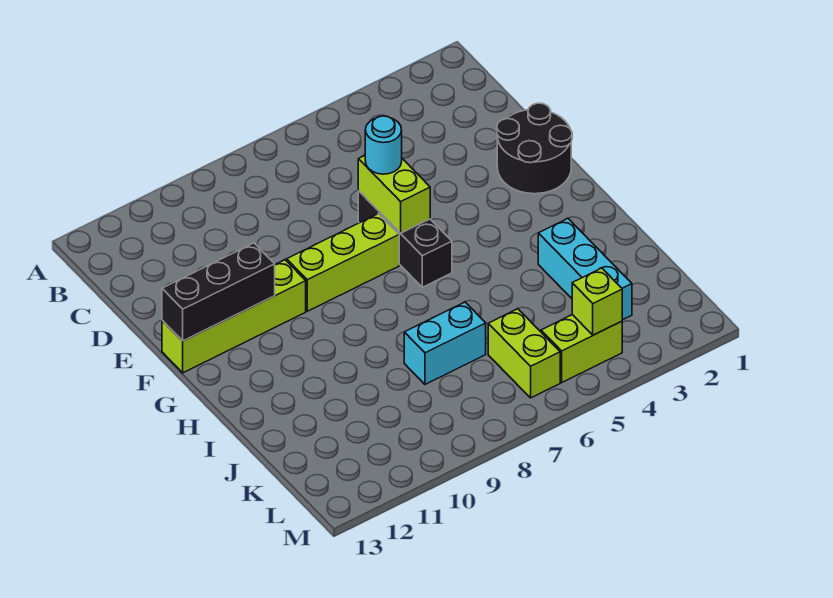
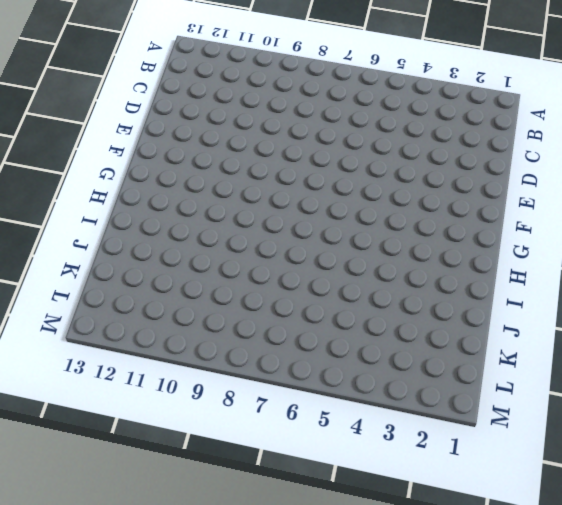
none -> black 2x2 round brick [497,103,572,194]
none -> black 1x3 brick [358,191,452,287]
none -> lime 1x3 brick [287,214,399,311]

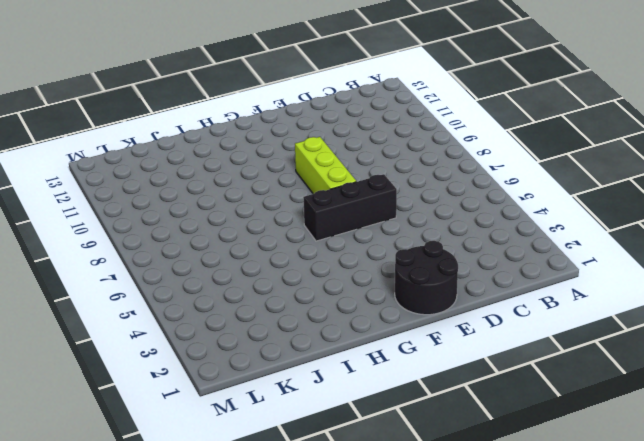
none -> lime 1x4 brick [162,260,306,373]
none -> cyan 1x3 brick [538,219,632,320]
none -> cyan 1x2 brick [404,302,486,384]

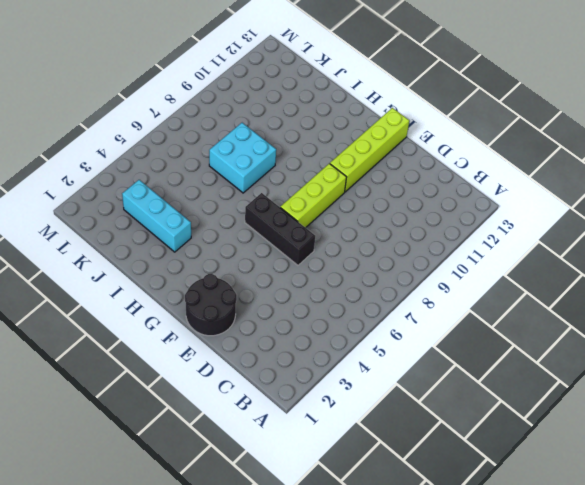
cyan 2x2 brick [209,123,276,193] -> cyan 1x2 brick [404,302,486,384]
none -> lime 1x2 brick [488,309,560,398]
none -> lime 1x2 brick [541,315,622,382]
none -> lime 1x2 brick [358,156,430,233]

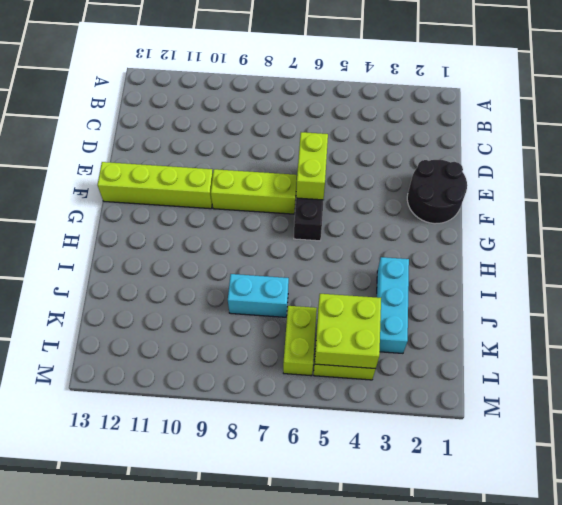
lime 2x2 brick [315,294,381,369] -> lime 1x1 brick [572,268,622,335]
none -> black 1x3 brick [162,243,275,341]
none -> cyan 1x1 round brick [365,116,402,174]

